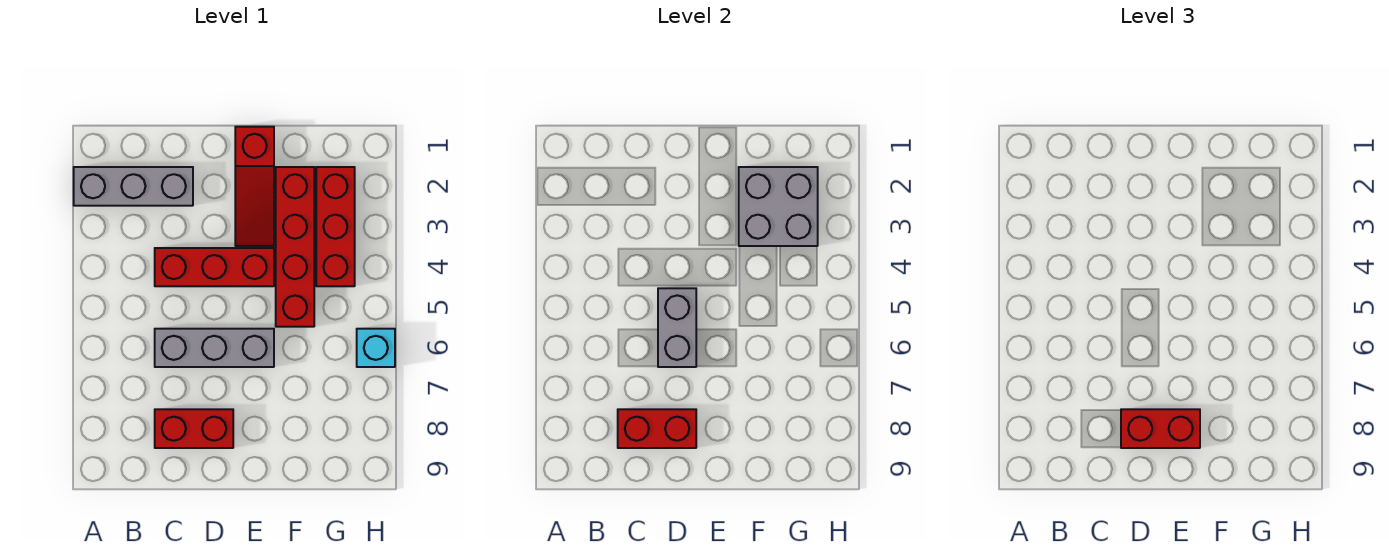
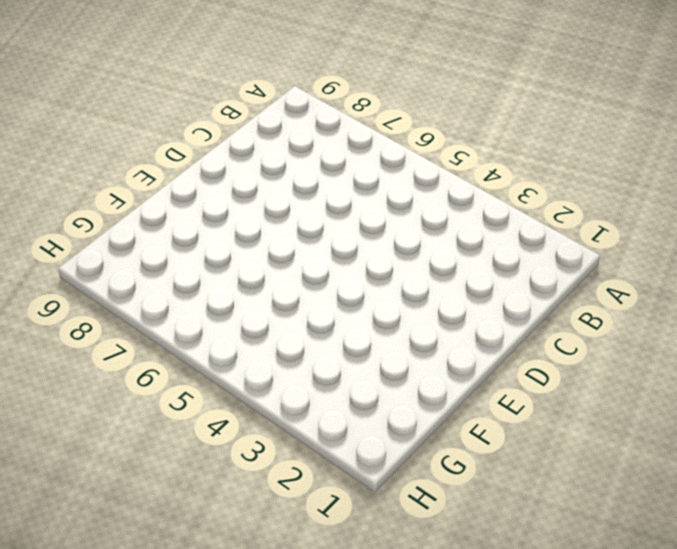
none -> grey 1x3 brick [74,167,193,206]
none -> red 1x3 brick [155,248,274,286]
none -> grey 1x3 brick [155,329,274,367]

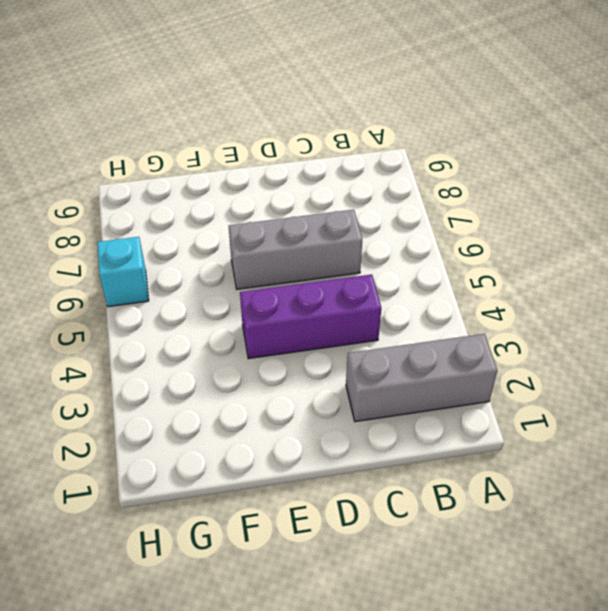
purple 1x3 brick [240,275,381,359] -> red 1x3 brick [155,248,274,286]
none -> red 1x2 brick [155,409,233,448]
none -> red 1x3 slope [235,127,274,246]
none -> red 1x4 brick [276,167,314,327]

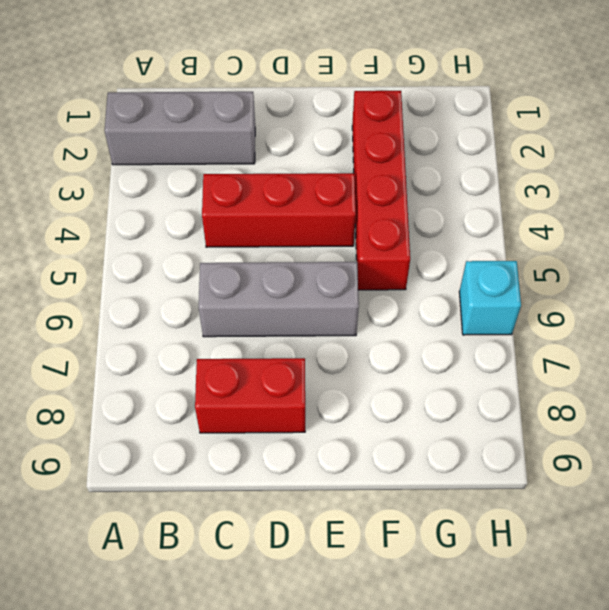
none -> red 1x3 slope [235,127,274,246]
none -> red 1x3 brick [316,167,355,286]
none -> red 1x2 brick [618,409,696,448]

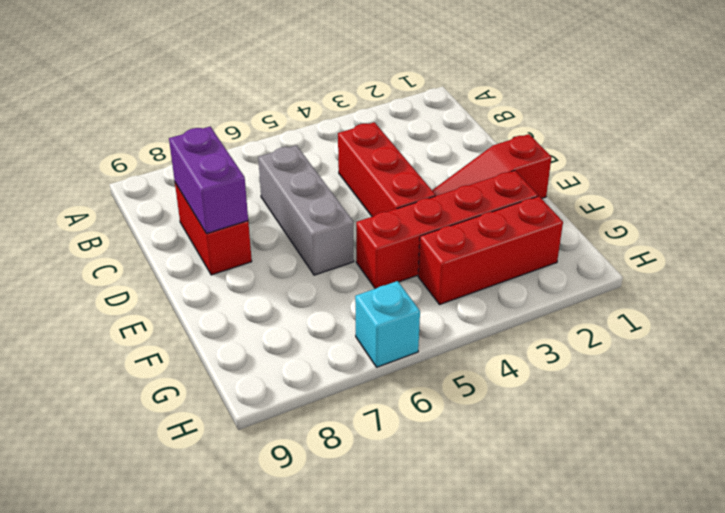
purple 1x2 brick [169,127,248,234] -> red 1x2 brick [618,409,696,448]
none -> grey 1x3 brick [74,167,193,206]
none -> grey 1x2 brick [658,288,696,367]
none -> grey 2x2 brick [739,167,818,246]

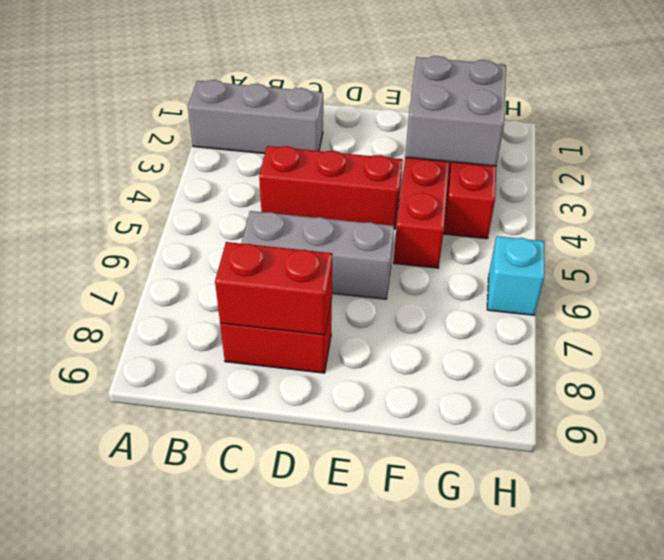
none -> red 1x3 slope [235,127,274,246]
none -> grey 1x2 brick [658,288,696,367]
none -> red 1x2 brick [1121,409,1200,448]

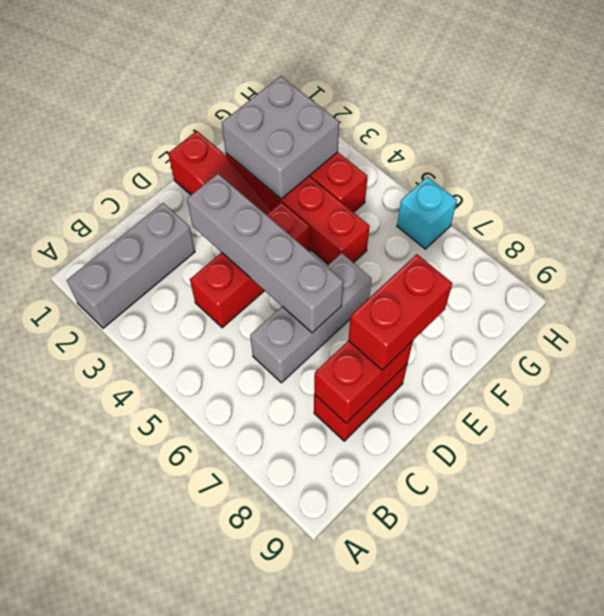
grey 1x4 brick [187,174,343,333] -> grey 1x2 brick [658,288,696,367]

